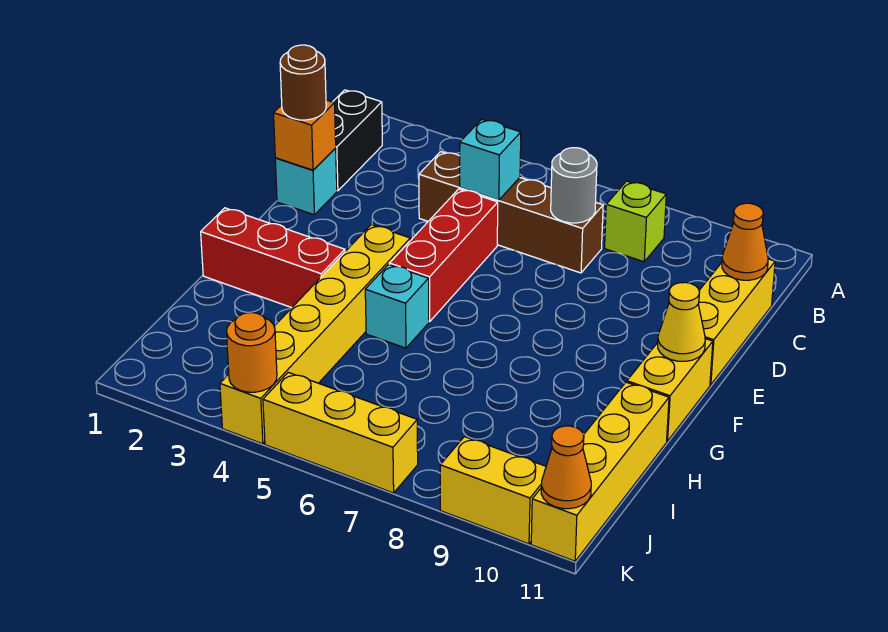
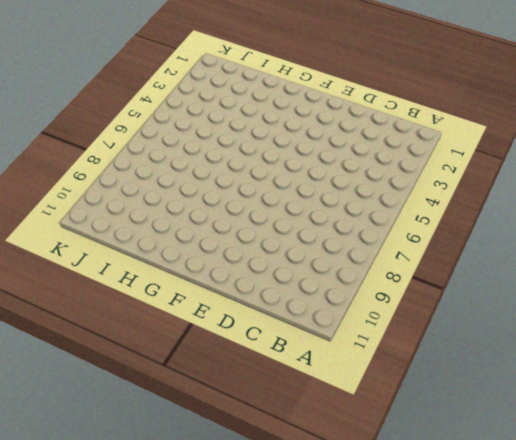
none -> black 1x2 brick [333,90,382,191]
none -> lime 1x1 brick [605,181,666,262]
none -> brown 1x4 brick [419,152,603,273]

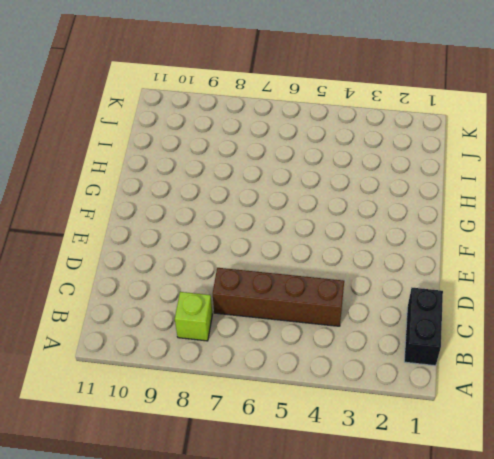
none -> yellow 1x3 brick [698,259,775,385]
none -> cyan 1x1 brick [275,148,337,215]
none -> red 1x3 brick [390,189,498,322]

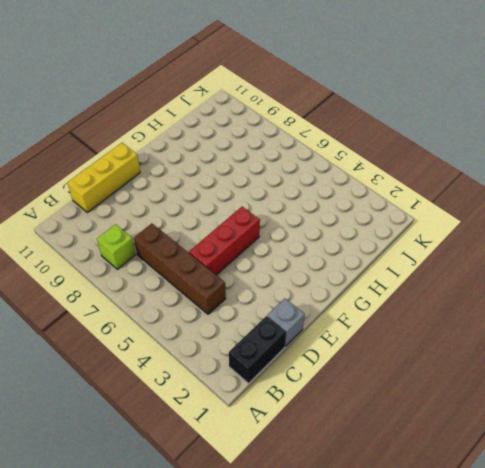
grey 1x1 brick [267,298,305,346] -> cyan 1x1 brick [275,148,337,215]
none -> yellow 1x6 brick [220,225,410,444]
none -> yellow 1x2 brick [627,339,713,441]
none -> red 1x3 brick [201,208,345,308]

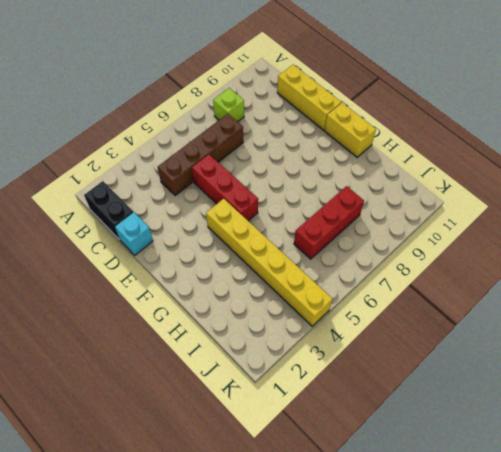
red 1x3 brick [294,186,364,259] -> red 1x3 brick moved to [201,208,345,308]
none -> cyan 1x1 brick [365,264,429,348]
none -> yellow 1x4 brick [531,382,669,561]
none -> yellow 1x3 brick [263,372,418,493]

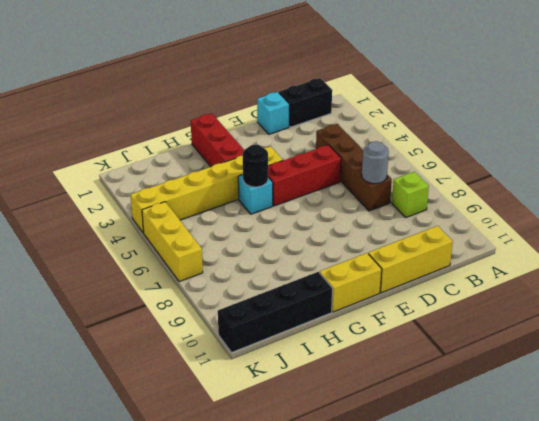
black 1x1 round brick [243,145,268,187] -> none
black 1x4 brick [218,272,333,353] -> yellow 1x4 brick [531,382,669,561]
none -> yellow 1x2 brick [440,437,546,544]
none -> cyan 1x1 brick [460,119,521,200]
none -> orange 1x1 cone [722,203,768,280]

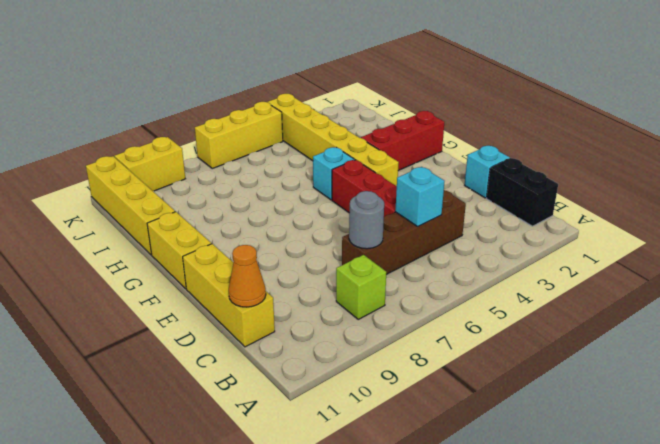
none -> orange 1x1 brick [274,100,336,170]
none -> yellow 1x1 cone [658,282,705,361]
none -> orange 1x1 round brick [227,313,277,392]

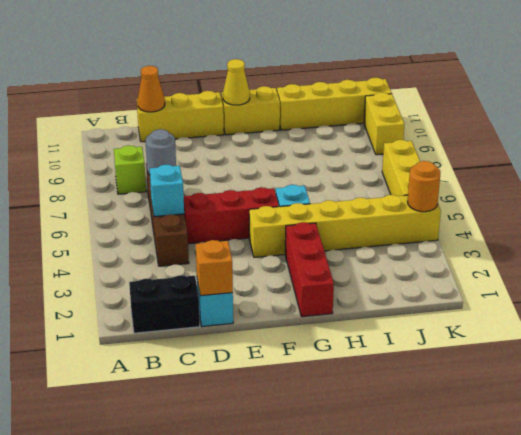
none -> orange 1x1 cone [541,426,591,509]
none -> brown 1x1 round brick [280,45,326,120]

